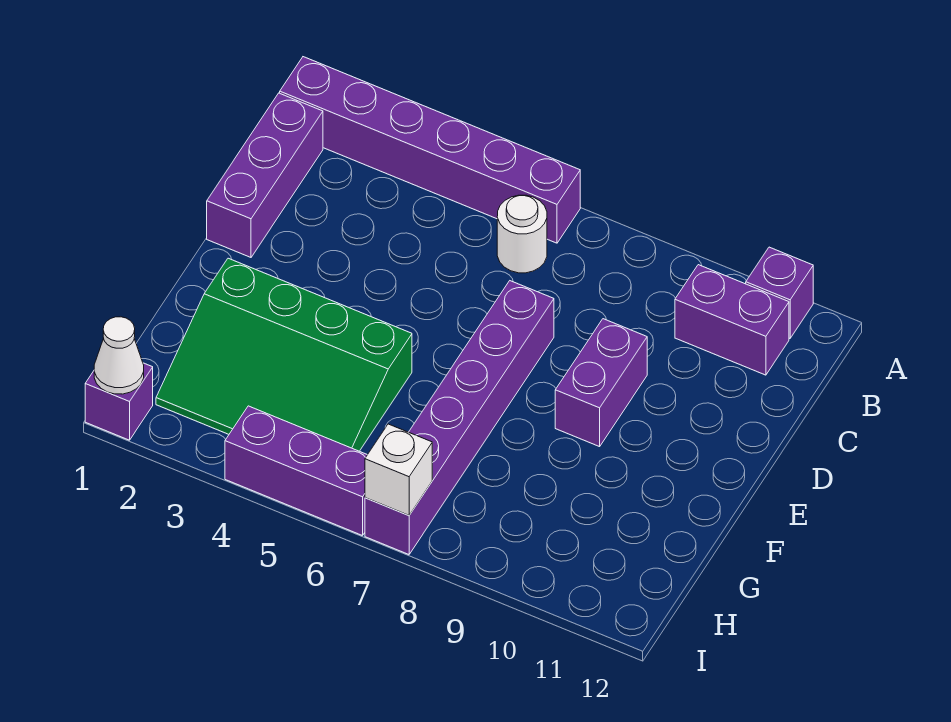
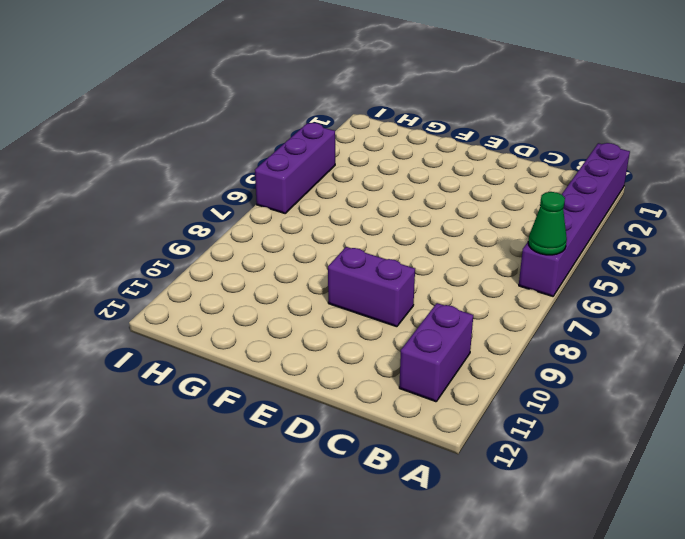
green 1x1 cone [528,192,567,255] -> none
none -> purple 1x1 brick [746,247,813,338]
none -> purple 1x3 brick [207,93,323,257]
none -> white 1x1 round brick [497,195,547,273]

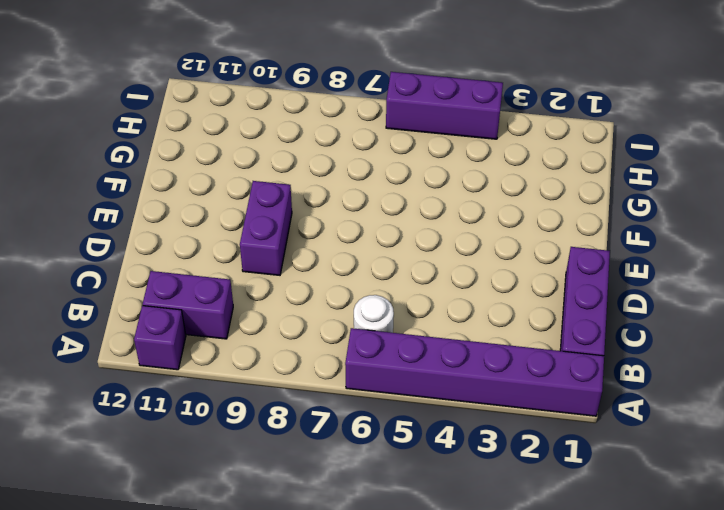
none -> purple 1x6 brick [365,281,554,554]
none -> green 3x4 slope [156,258,412,451]
none -> purple 1x1 brick [85,363,153,440]

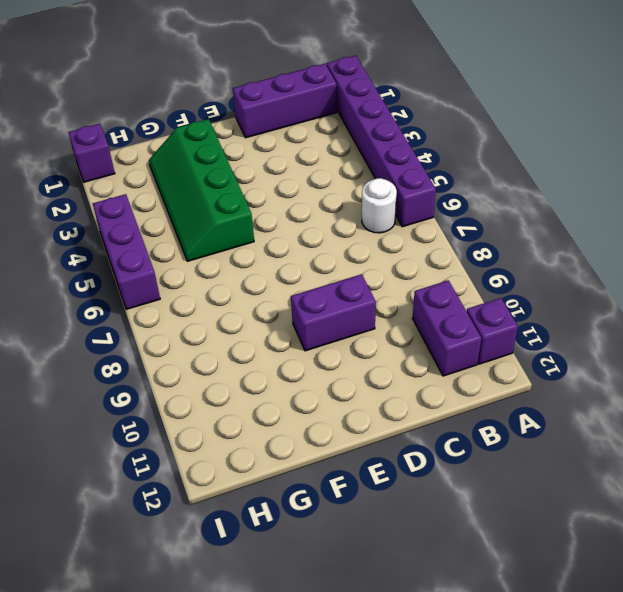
green 2x4 slope [149,119,254,261] -> green 3x4 slope [156,258,412,451]
none -> purple 1x6 brick [365,281,554,554]
none -> white 1x1 cone [94,317,144,394]
none -> white 1x1 brick [365,424,432,515]

